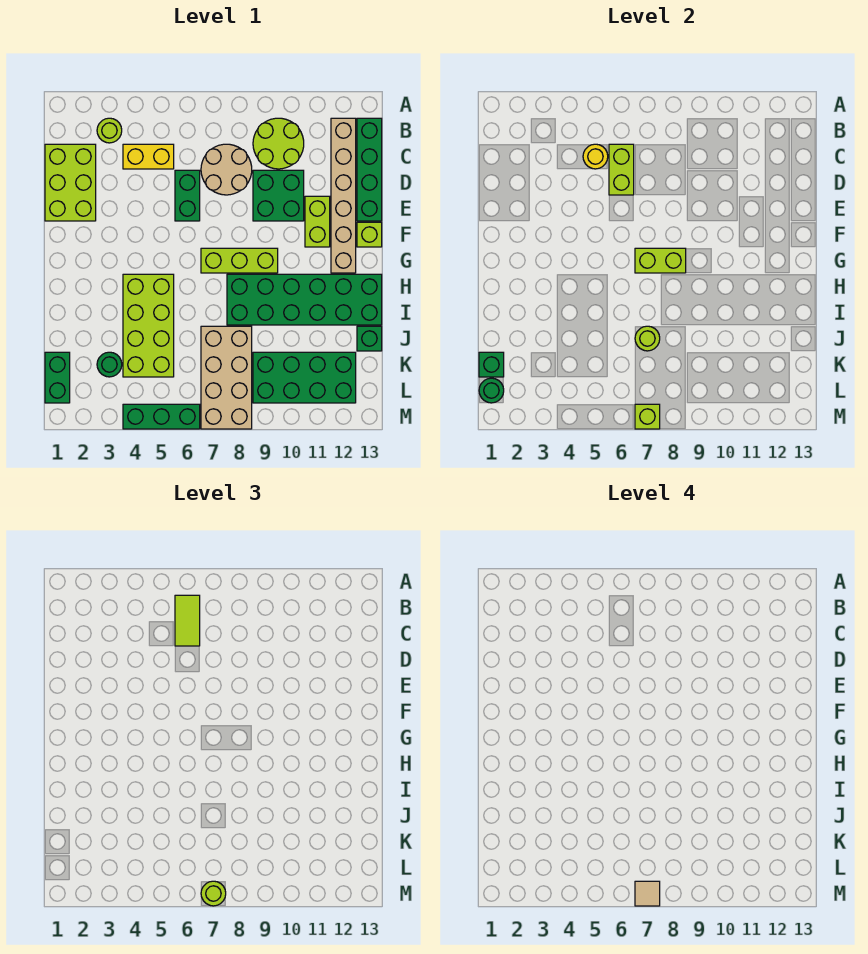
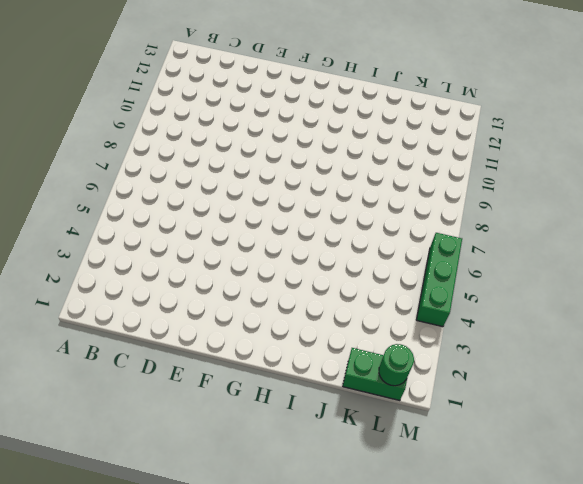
none -> lime 1x1 round brick [97,118,122,143]
none -> lime 2x2 round brick [253,118,304,169]
none -> tan 1x6 brick [331,118,356,273]
none -> green 1x4 brick [357,118,382,221]

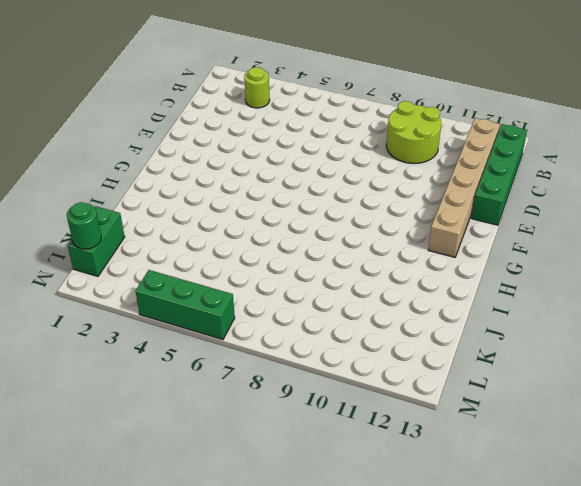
none -> lime 2x3 brick [45,144,96,221]
none -> yellow 1x2 brick [123,144,174,169]
none -> tan 2x2 round brick [201,144,252,195]
none -> green 1x2 brick [175,170,200,221]

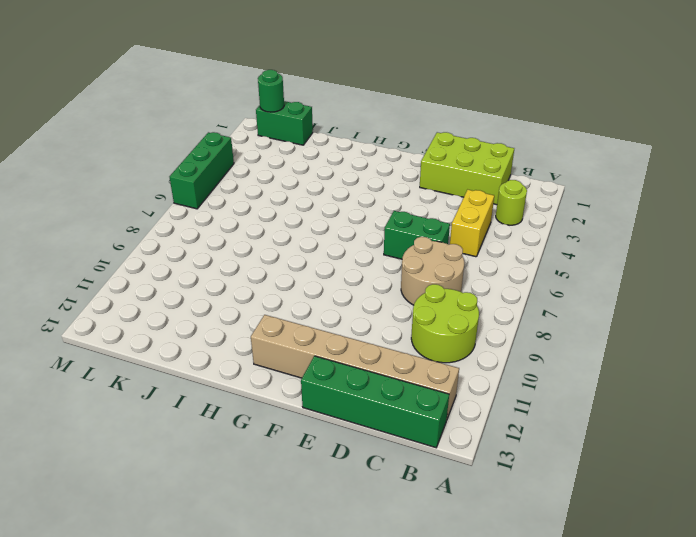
none -> green 2x2 brick [253,170,304,221]
none -> lime 1x2 brick [305,196,330,247]
none -> lime 1x1 brick [357,222,382,247]
none -> lime 1x3 brick [201,248,278,273]

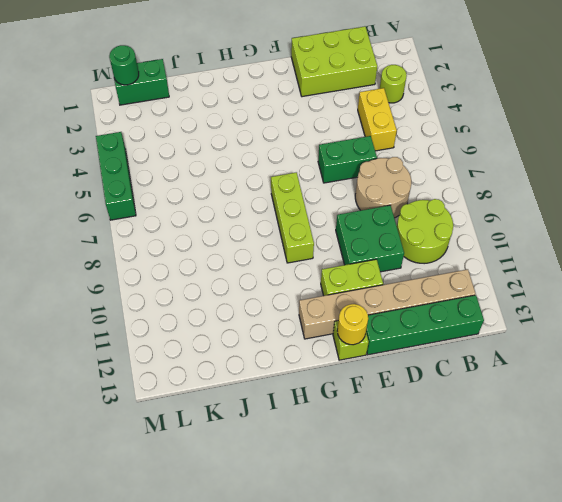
yellow 1x1 round brick [337,304,368,345] -> yellow 1x1 round brick moved to [583,144,608,169]
none -> lime 2x4 brick [123,274,174,377]
none -> green 2x6 brick [227,274,382,325]
none -> tan 2x4 brick [201,326,252,429]
none -> green 1x1 brick [357,326,382,351]

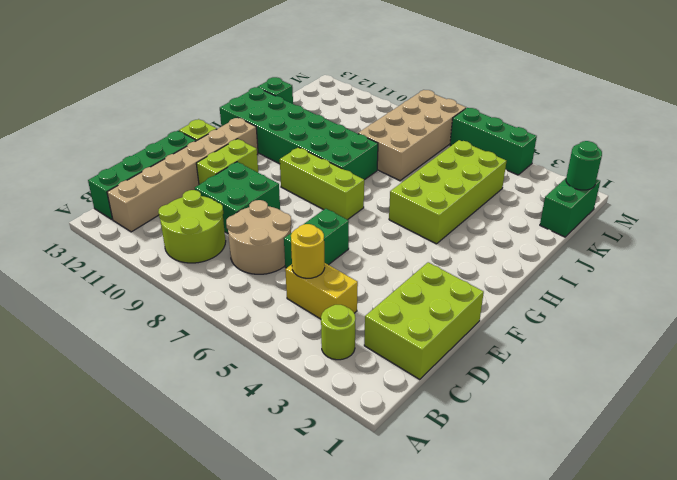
none -> green 1x1 round brick [97,352,122,377]
none -> green 2x4 brick [253,352,356,403]
none -> lime 1x2 brick [609,144,634,195]
none -> lime 1x2 brick [635,248,686,273]

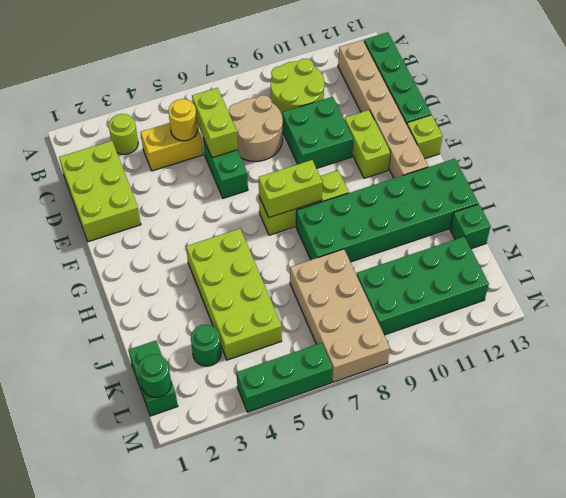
none -> lime 1x1 round brick [635,326,660,351]
none -> green 1x1 brick [479,352,504,377]
none -> lime 1x1 brick [635,404,660,429]
none -> lime 1x2 tile [175,595,200,646]

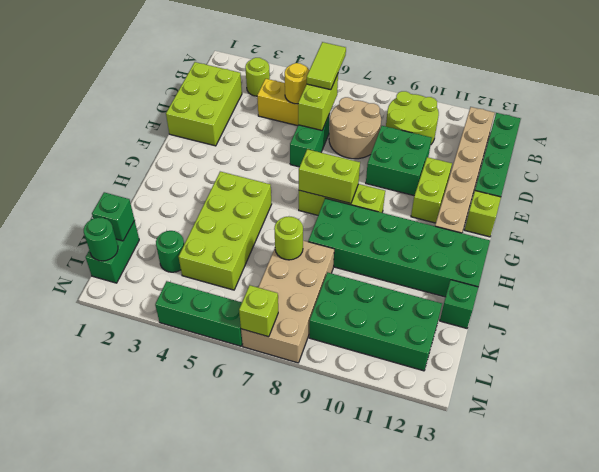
none -> lime 1x1 round brick [201,881,226,906]
none -> tan 1x1 tile [635,881,660,906]

